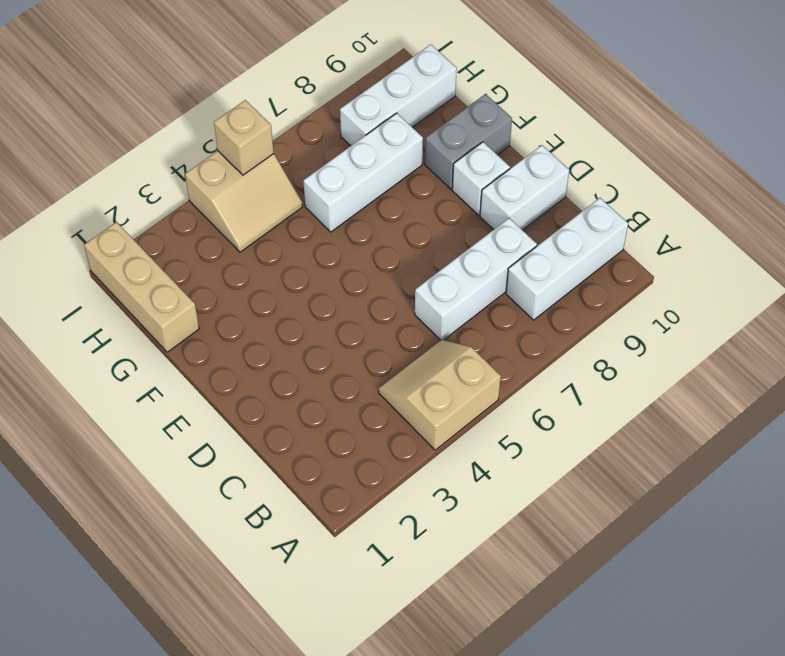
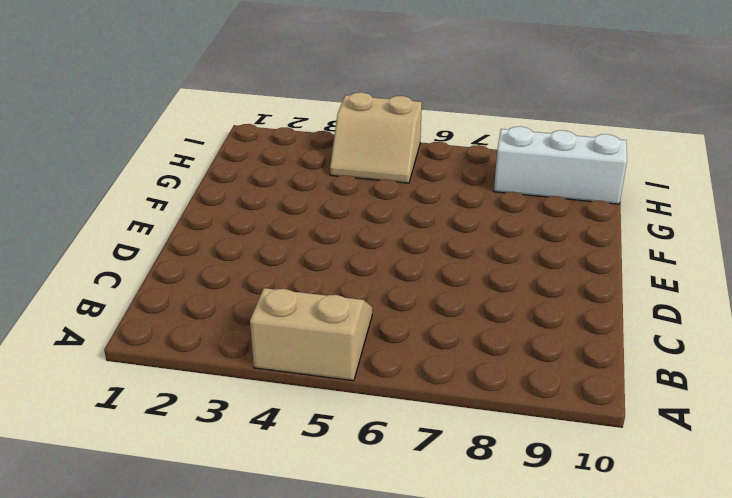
none -> white 1x3 brick [506,198,628,320]
none -> white 1x3 brick [415,218,537,340]

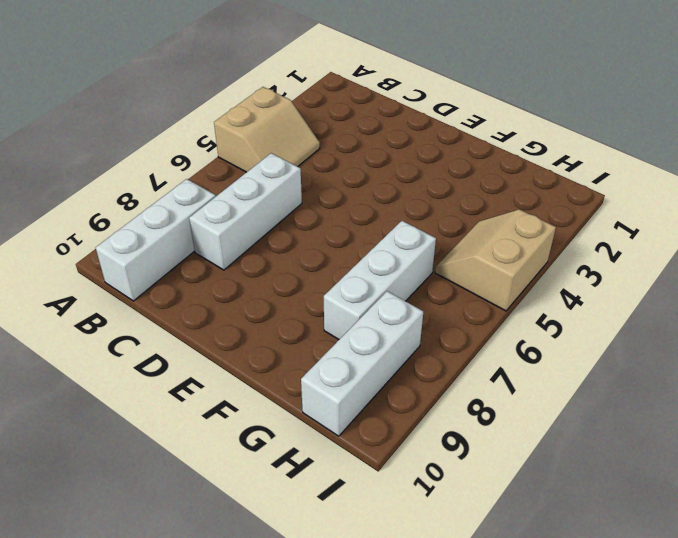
none -> white 1x2 brick [480,145,569,230]
none -> white 1x1 brick [452,142,510,215]

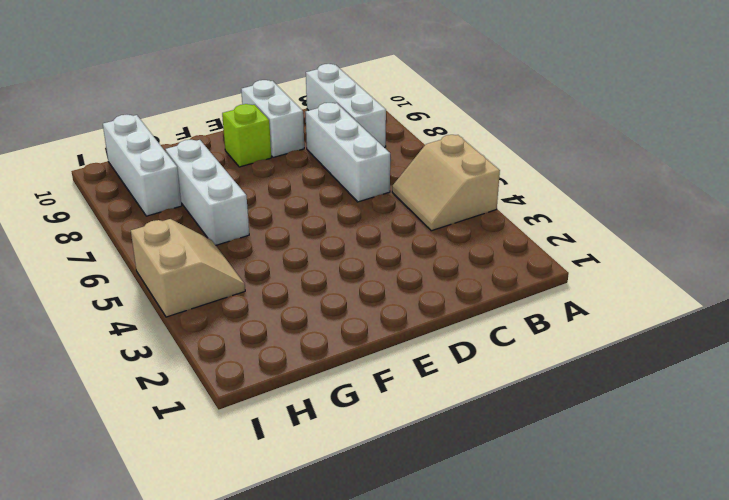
lime 1x1 brick [222,104,271,167] -> white 1x1 brick [452,142,510,215]
none -> grey 1x2 brick [425,94,512,189]
none -> tan 1x3 brick [84,222,199,352]

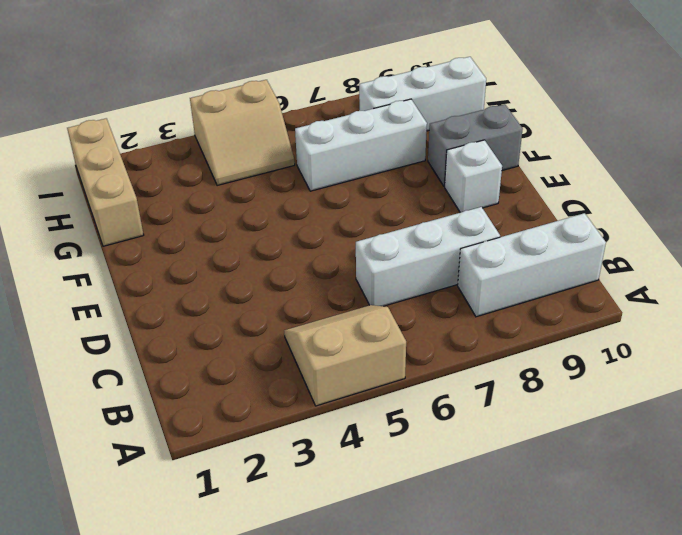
none -> white 1x2 brick [480,145,569,230]
none -> tan 1x1 brick [214,100,274,175]

